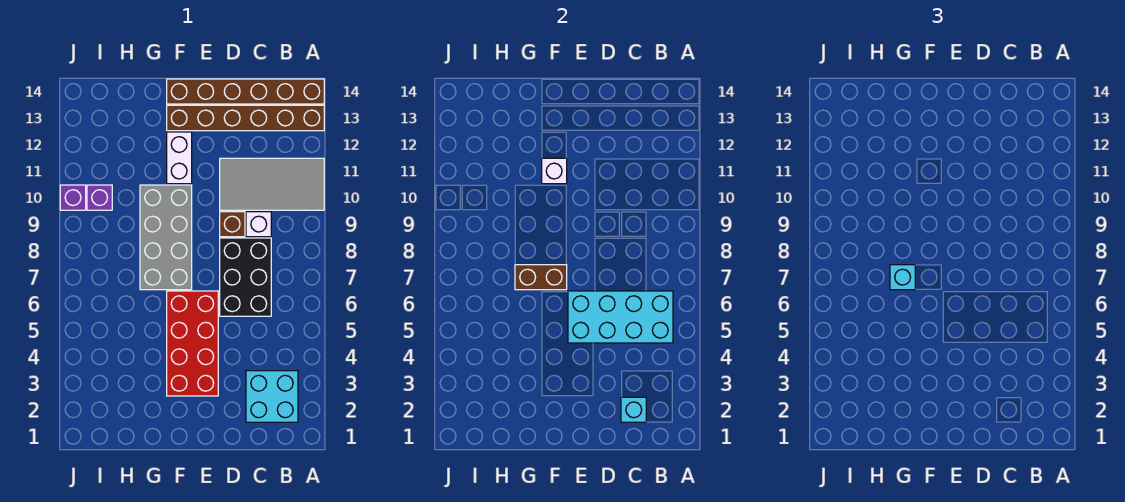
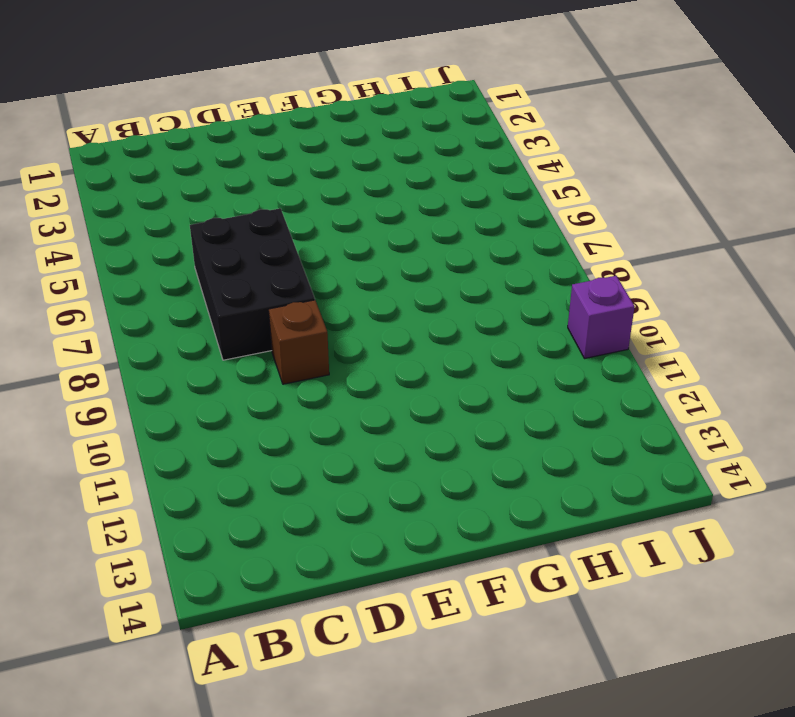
none -> grey 2x4 tile [220,158,324,210]
none -> brown 1x6 brick [167,105,324,131]
none -> brown 1x6 brick [167,79,324,104]

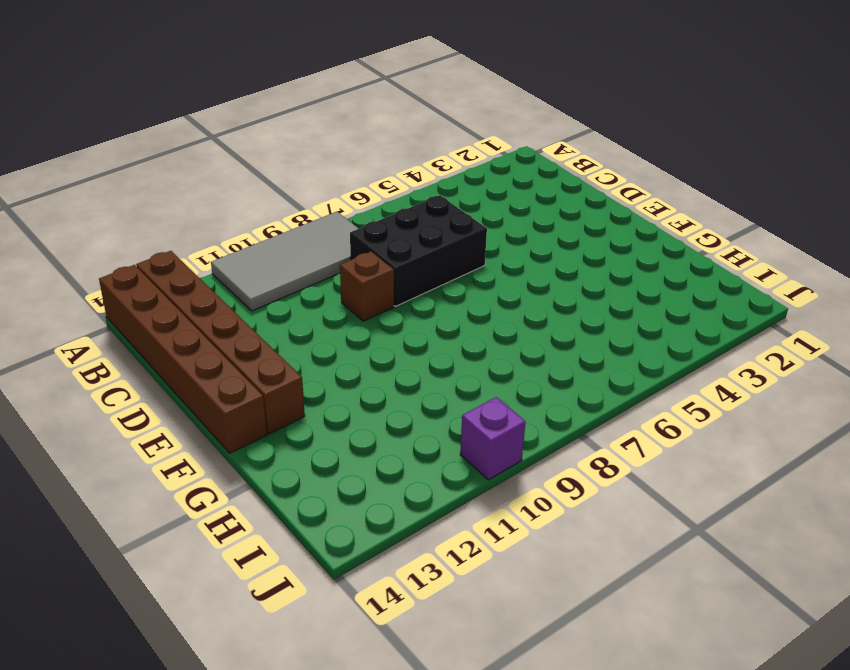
grey 2x4 tile [211,212,359,311] -> grey 2x4 tile turned to [220,158,324,210]
none -> cyan 2x2 brick [246,371,298,422]
none -> white 1x1 brick [246,212,271,237]
none -> red 2x4 brick [167,291,218,396]

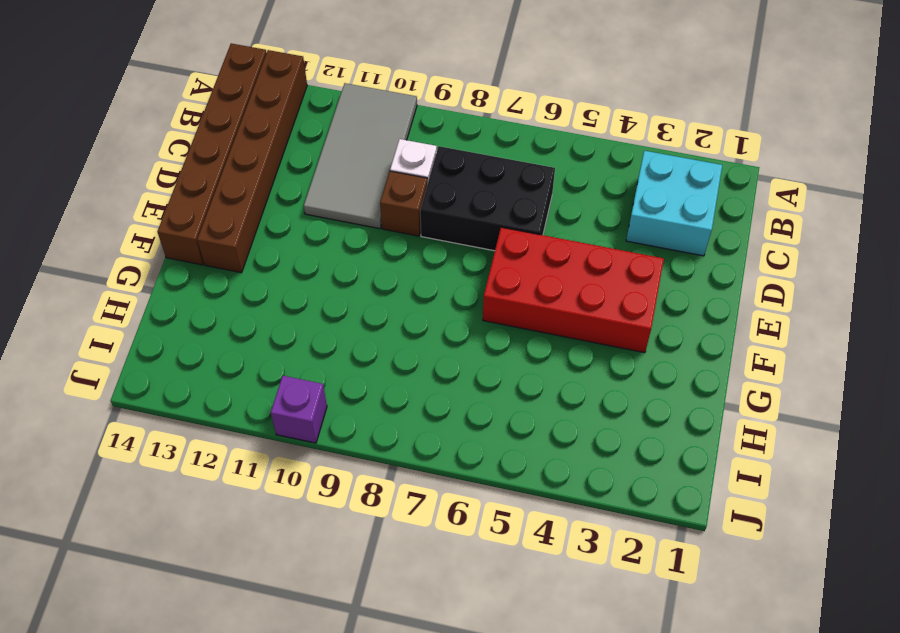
none -> grey 2x4 brick [140,185,192,290]
none -> white 1x2 brick [167,132,192,184]
none -> purple 1x1 brick [87,185,112,210]

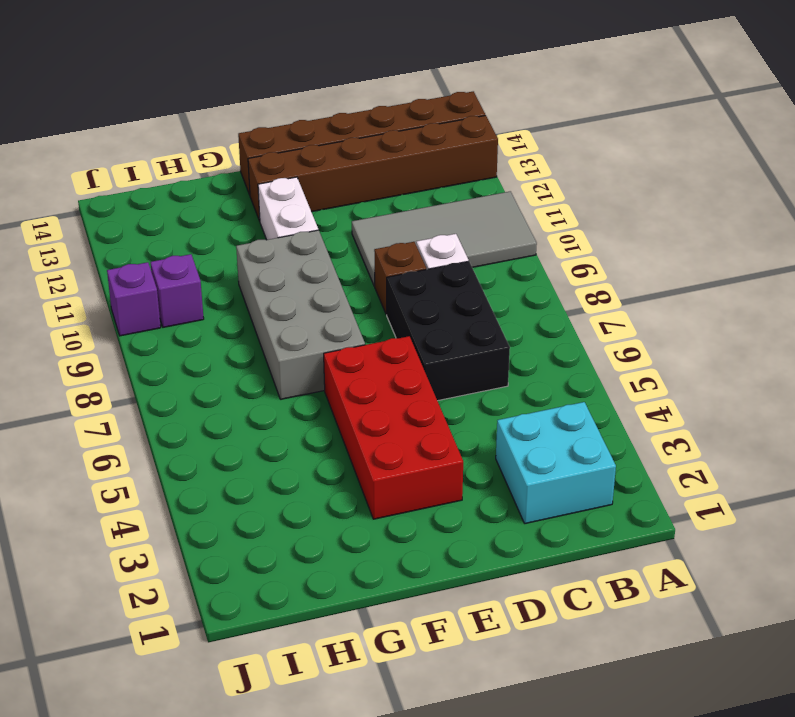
none -> cyan 2x4 brick [568,291,673,343]
none -> cyan 1x1 brick [621,397,646,422]
none -> brown 1x2 brick [515,265,567,290]

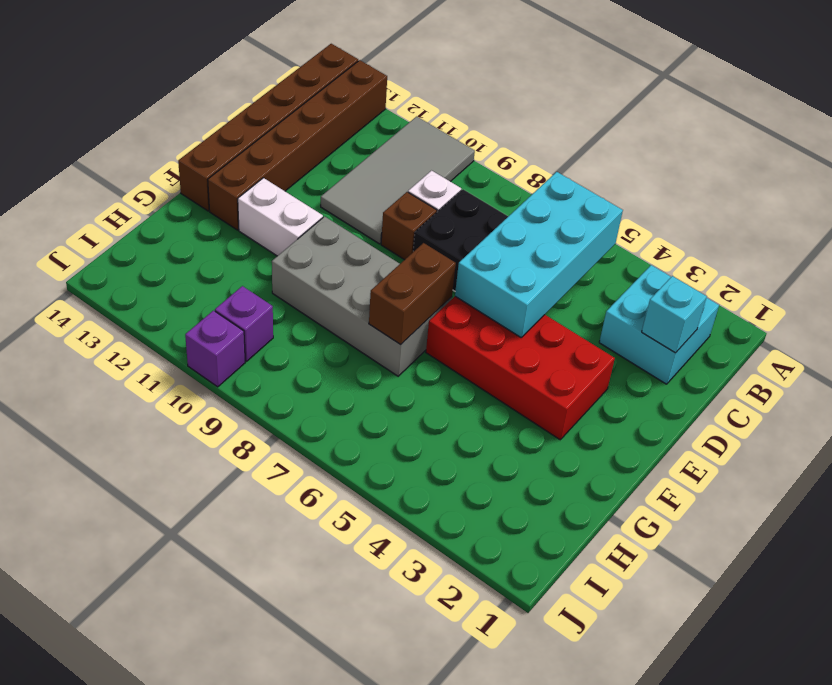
none -> white 1x1 brick [542,158,567,184]
none -> cyan 1x1 brick [890,265,915,290]

